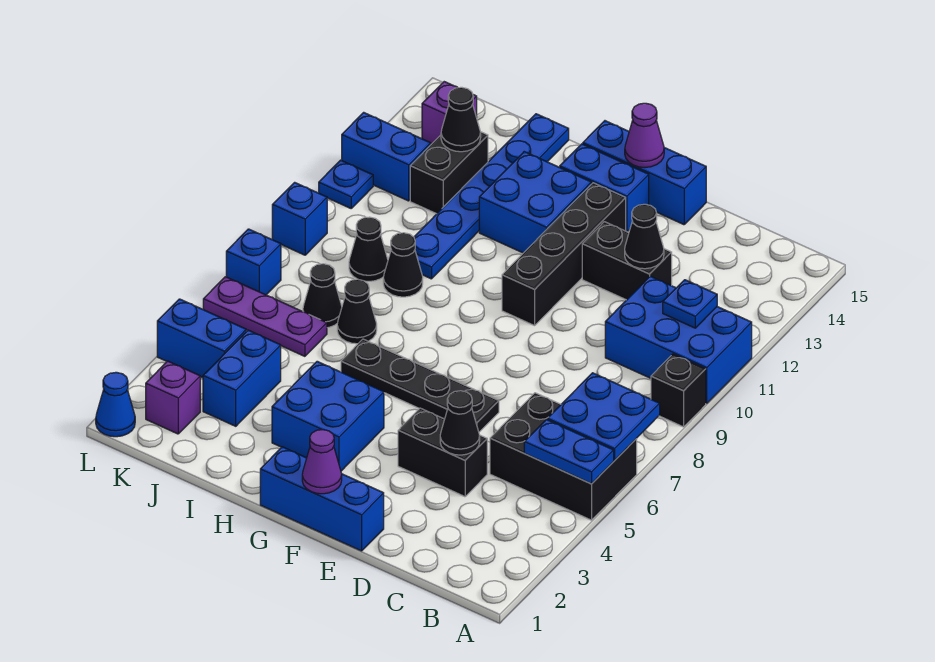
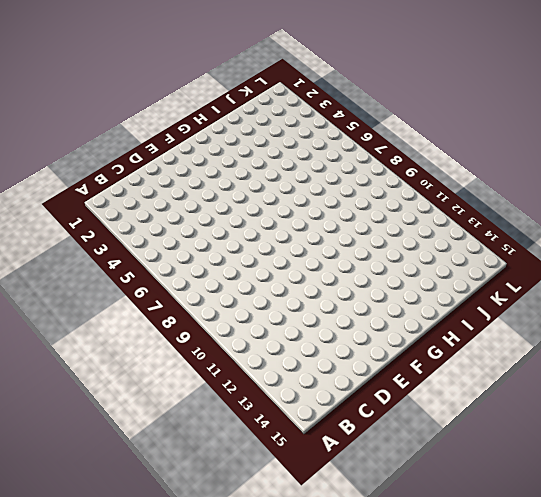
none -> black 2x3 brick [490,393,637,520]
none -> black 1x1 brick [651,354,706,427]
none -> blue 2x3 brick [605,276,752,404]
none -> black 1x2 brick [398,408,487,497]

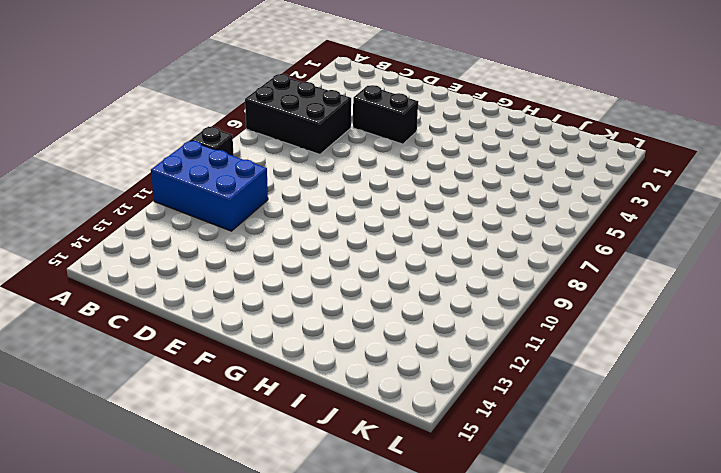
none -> black 1x2 brick [582,222,672,300]
none -> blue 1x3 brick [260,447,384,551]
none -> black 1x4 plate [341,339,499,432]
none -> blue 1x3 brick [583,121,706,225]

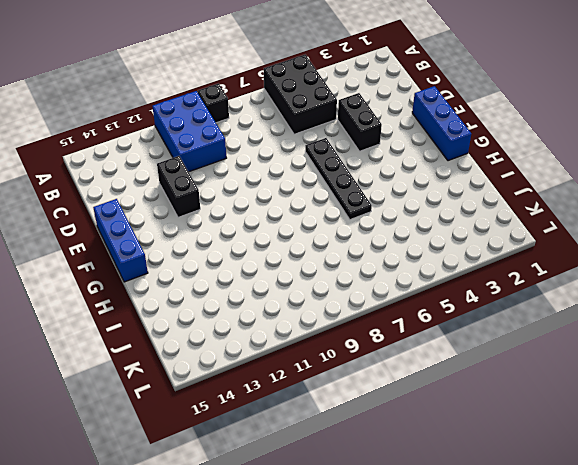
none -> black 1x4 brick [502,183,626,326]
none -> blue 1x2 brick [560,144,649,232]
none -> blue 2x2 brick [272,361,384,471]
none -> blue 2x2 brick [479,152,591,253]

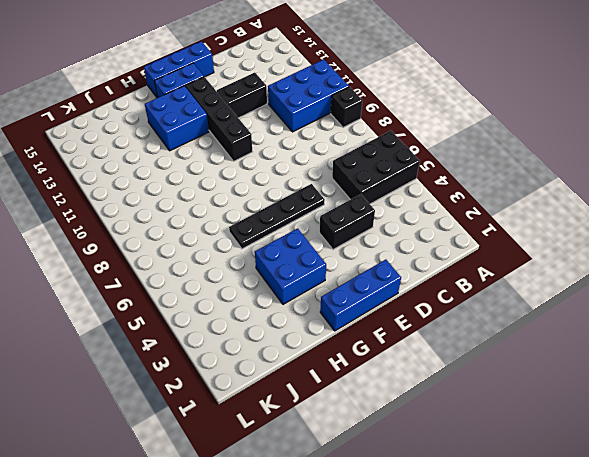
none -> black 1x1 cone [337,279,377,344]
none -> black 1x1 cone [383,233,423,297]
none -> blue 1x6 plate [414,114,569,279]
none -> blue 1x2 brick [203,330,281,426]

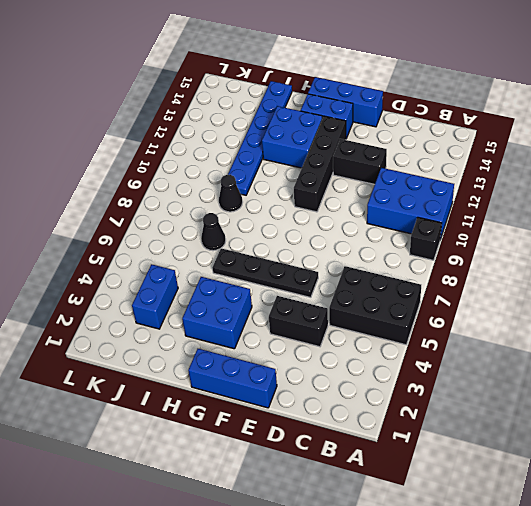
none -> purple 1x3 plate [203,277,327,356]
none -> black 1x1 cone [303,264,342,328]
none -> black 1x1 cone [349,217,388,281]
none -> black 1x2 brick [410,132,488,214]

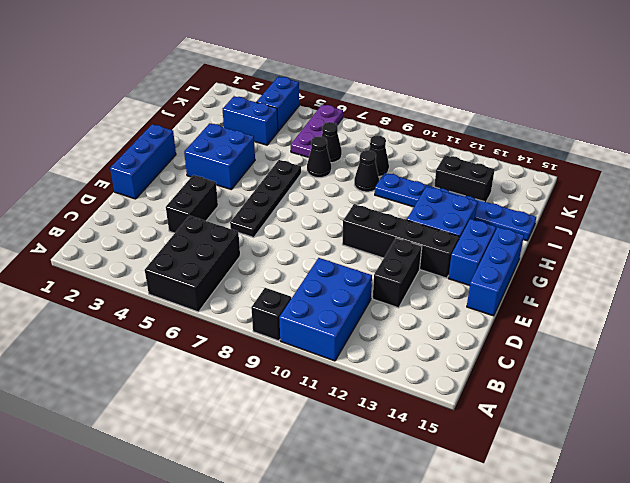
none -> purple 1x1 brick [146,361,200,434]
none -> blue 1x2 brick [342,112,431,201]
none -> purple 1x1 brick [422,82,477,144]
none -> blue 1x1 cone [96,372,135,437]

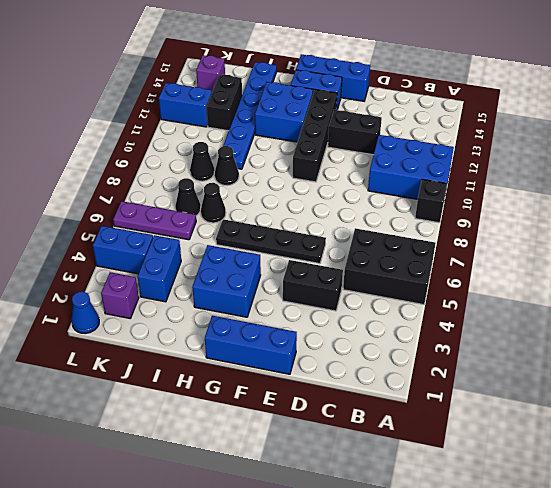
none -> blue 1x1 brick [226,229,281,295]
none -> blue 1x1 brick [272,182,327,255]
none -> blue 1x1 plate [319,160,373,208]
none -> blue 1x2 plate [524,420,614,484]

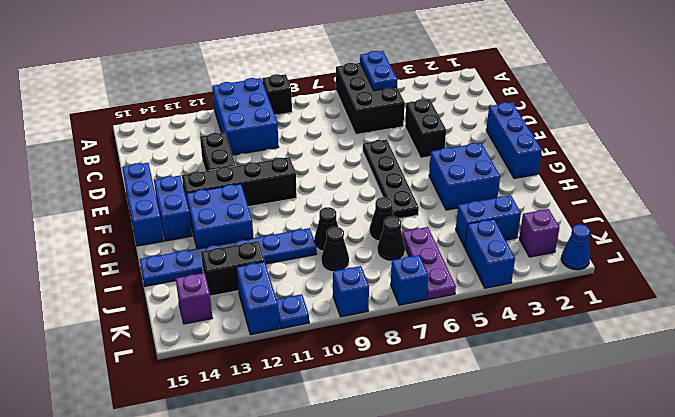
none -> blue 2x2 plate [547,373,660,460]
none -> blue 1x1 plate [663,280,717,328]
none -> black 1x1 cone [440,391,480,455]
none -> black 1x1 cone [625,204,664,269]

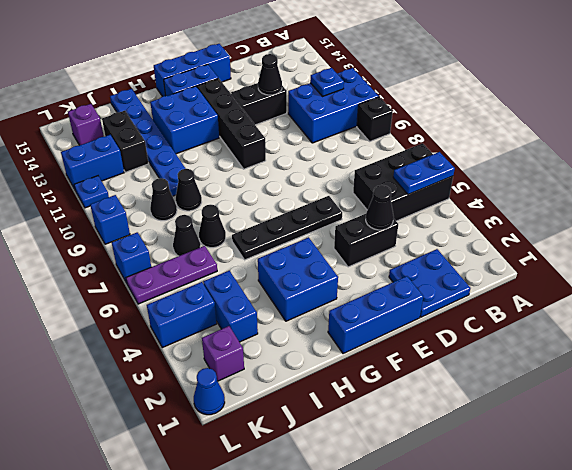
blue 2x2 plate [389,249,471,317] -> blue 2x2 plate moved to [547,373,660,460]
none -> purple 1x1 cone [302,429,342,494]
none -> purple 1x1 cone [625,103,664,168]
none -> black 1x1 cone [441,87,481,152]

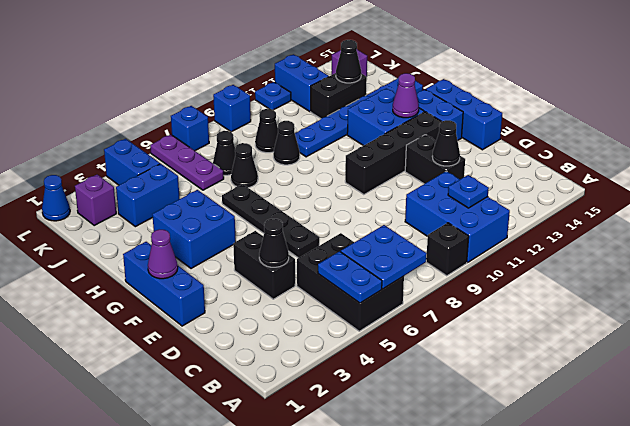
purple 1x1 cone [393,73,419,118] -> purple 1x1 cone moved to [625,103,664,168]

